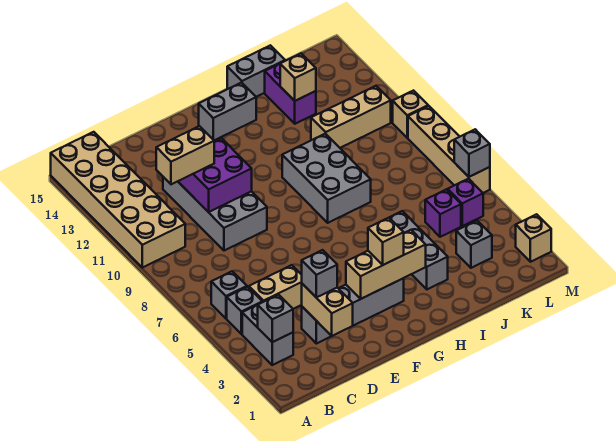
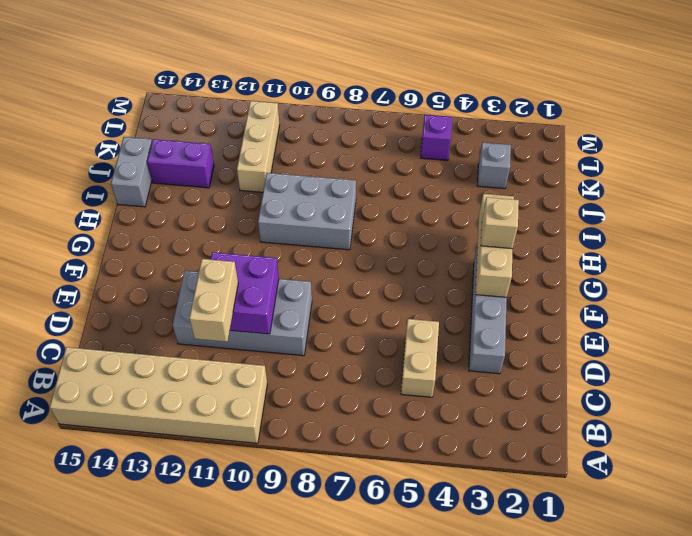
none -> grey 1x2 brick [242,305,293,365]
none -> grey 1x1 brick [227,287,262,334]
none -> grey 1x1 brick [211,271,247,319]

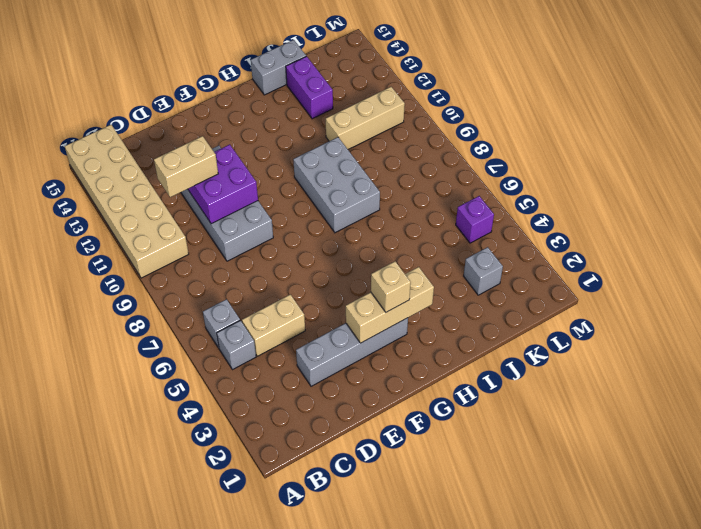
none -> grey 1x2 brick [242,305,293,365]
none -> grey 1x2 brick [199,83,256,140]
none -> grey 1x3 brick [389,211,448,289]

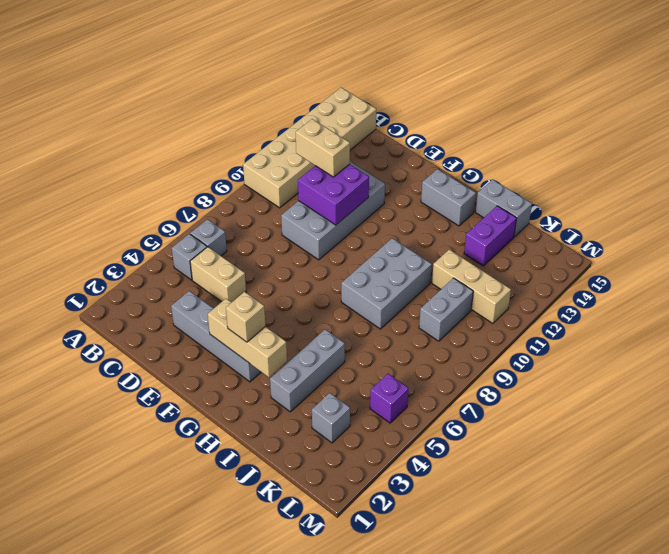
grey 1x2 brick [419,278,473,341] -> grey 1x2 brick moved to [242,305,293,365]
none -> purple 1x1 brick [425,189,461,237]
none -> tan 1x1 brick [516,214,551,262]
none -> tan 1x4 brick [408,106,490,193]

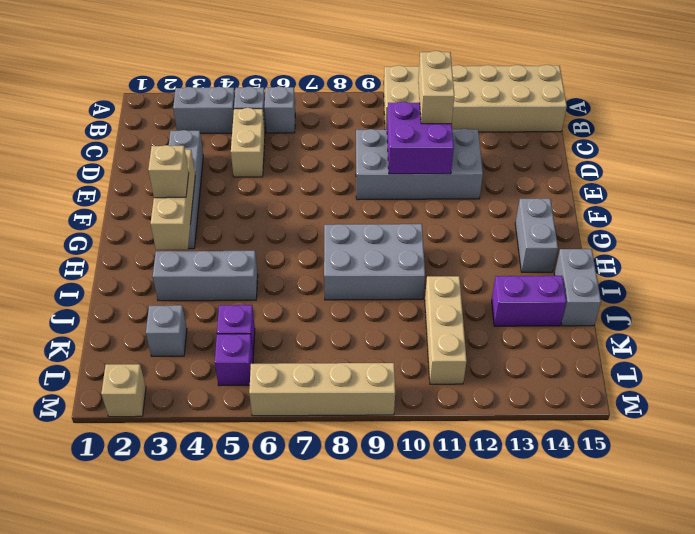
none -> tan 1x1 brick [393,91,428,138]
none -> grey 1x1 brick [258,295,293,342]
none -> tan 1x2 brick [302,284,353,336]

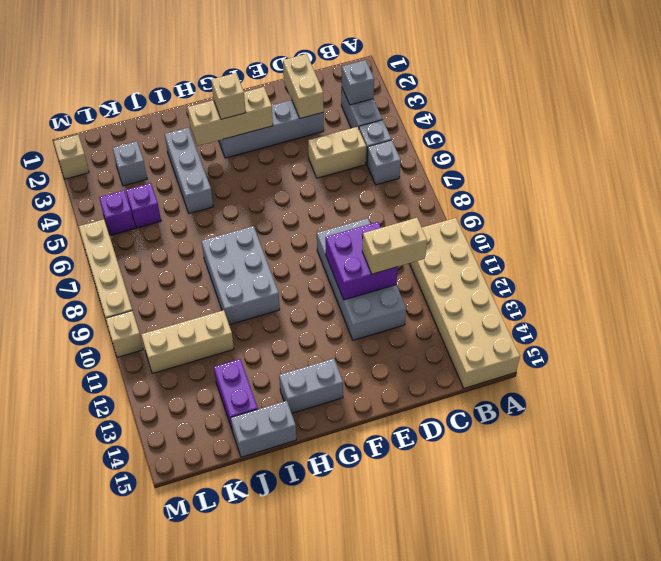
none -> tan 1x1 brick [280,54,316,101]
none -> grey 1x1 brick [454,129,490,177]
none -> grey 1x1 brick [302,250,337,297]

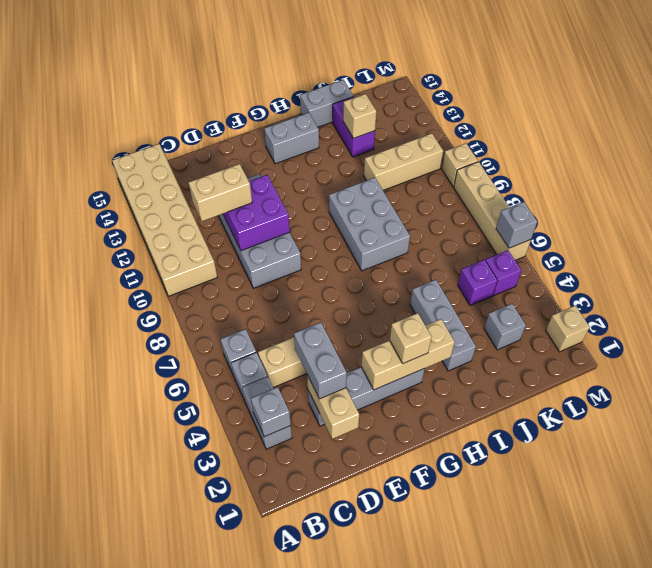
grey 1x2 brick [294,322,347,399] -> grey 1x1 brick [302,250,337,297]

